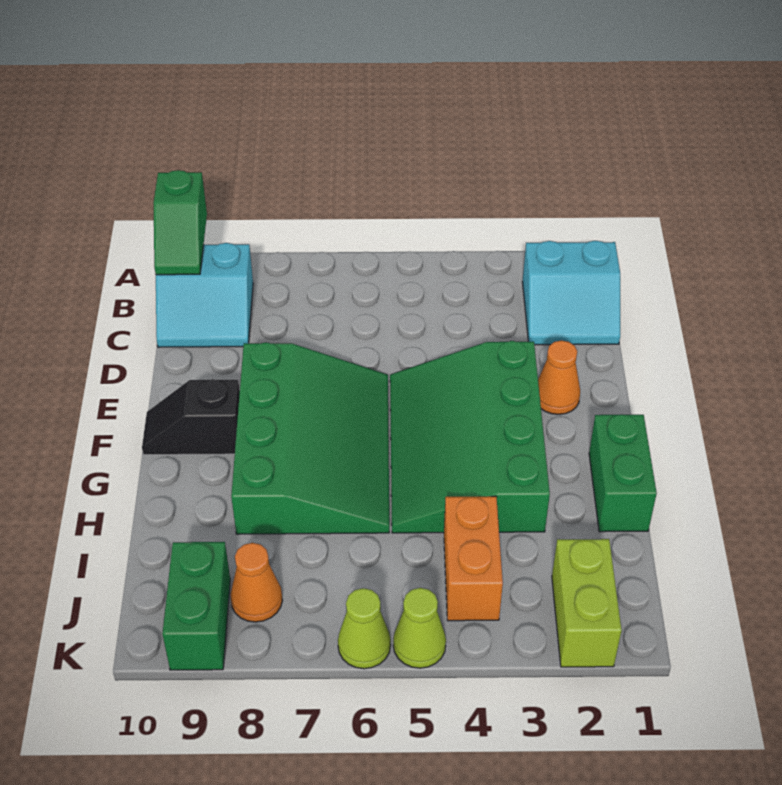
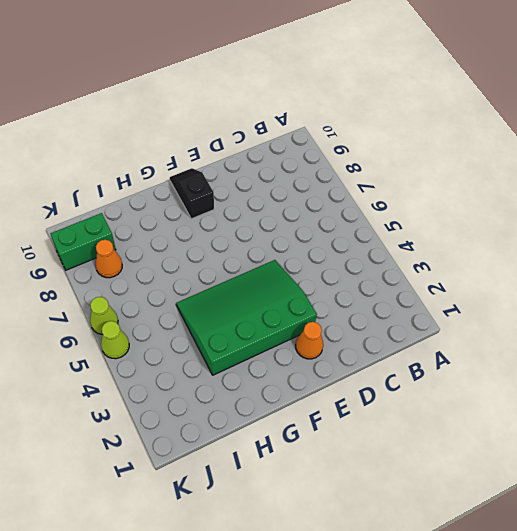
none -> cyan 2x2 slope [523,241,620,345]
none -> cyan 2x2 slope [156,243,253,347]
none -> green 3x4 slope [231,342,389,534]

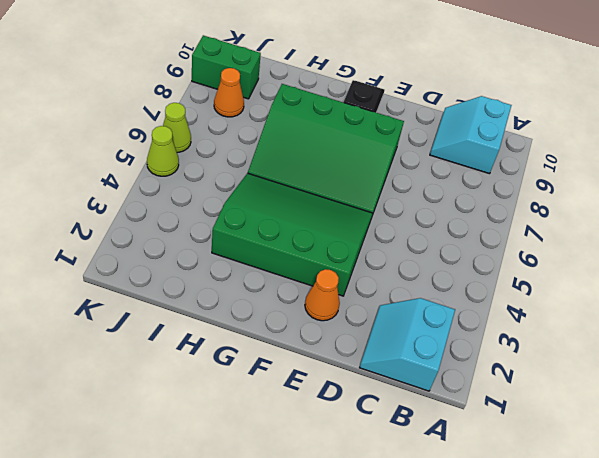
none -> green 1x2 brick [589,414,657,532]
none -> orange 1x2 brick [444,496,503,621]
none -> lime 1x2 brick [552,539,622,667]

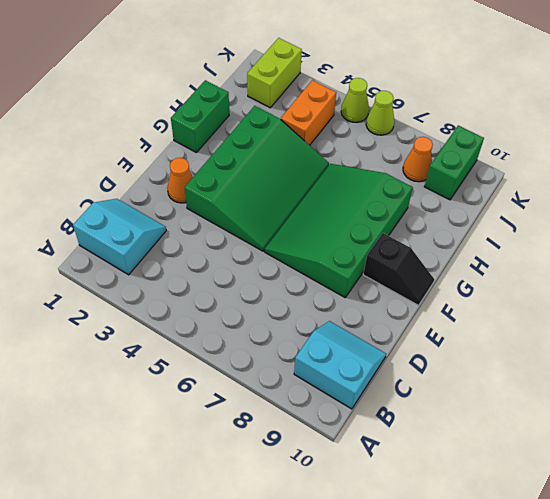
none -> green 1x2 slope [153,170,207,275]

